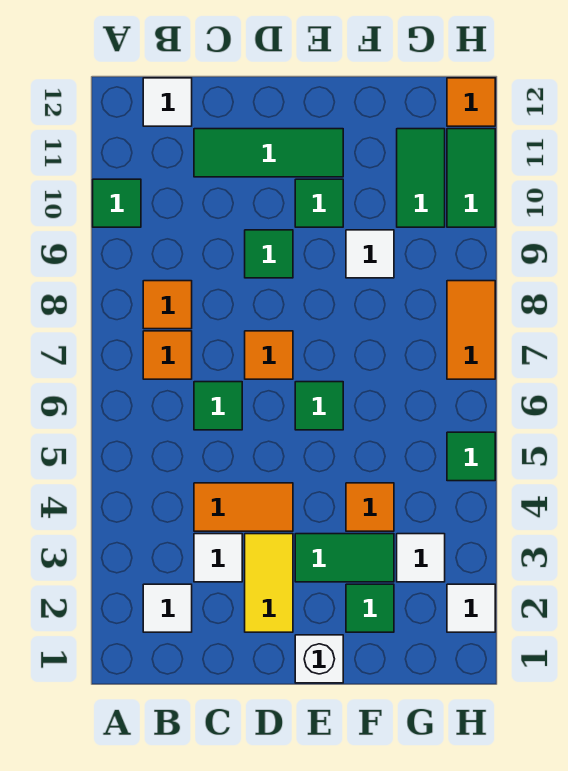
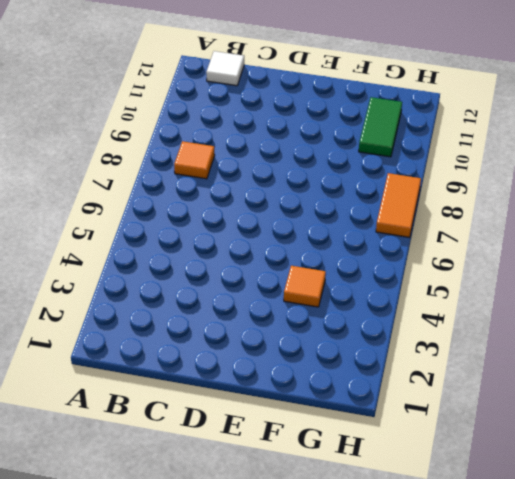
none -> green 1x1 tile [93,179,141,227]
none -> white 1x1 tile [143,584,192,632]
none -> orange 1x1 tile [143,331,192,379]

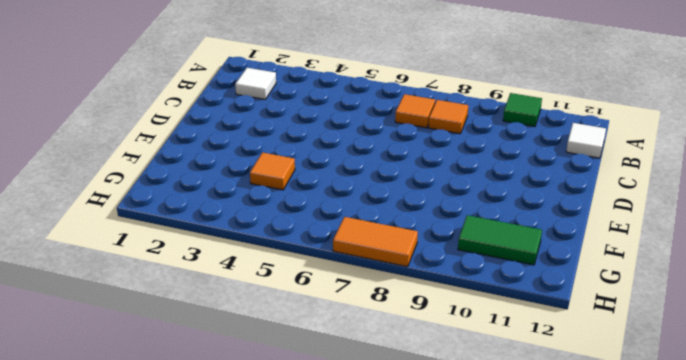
none -> white 1x1 tile [194,534,242,582]
none -> orange 1x2 tile [194,483,293,531]
none -> green 1x1 tile [194,382,242,430]

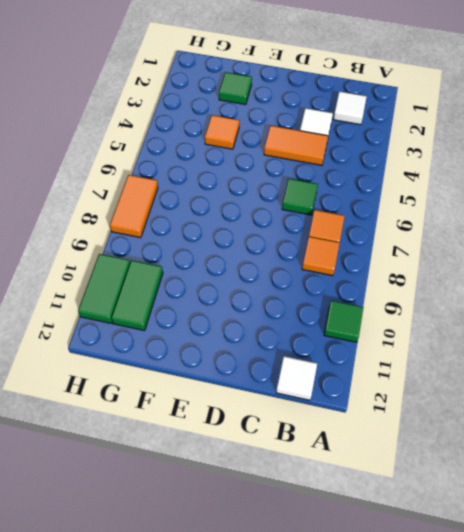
none -> green 1x3 tile [194,129,343,177]
none -> yellow 1x2 tile [245,534,293,632]
none -> orange 1x1 tile [245,331,293,379]

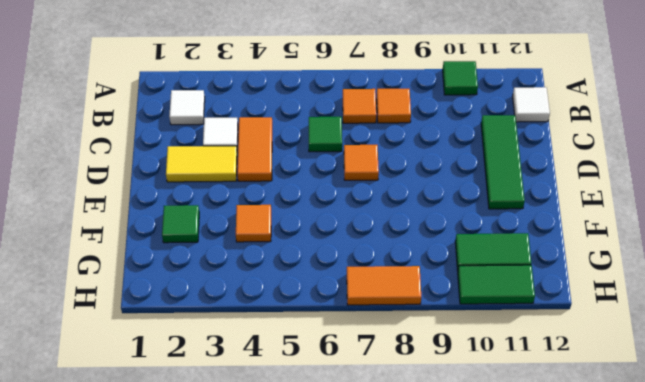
none -> green 1x1 tile [245,230,293,278]
none -> white 1x1 brick [295,635,343,683]
none -> green 1x2 tile [295,534,394,582]

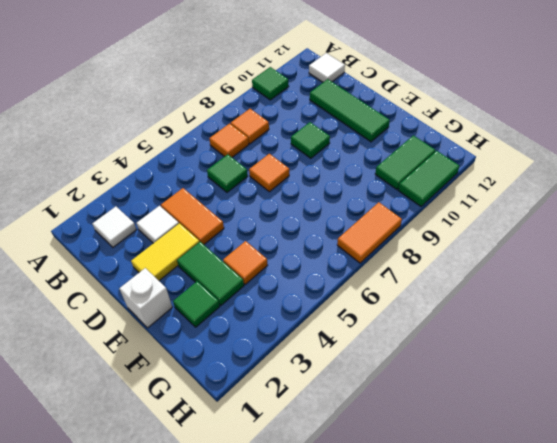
none -> green 1x1 tile [295,382,343,430]
none -> green 1x1 tile [295,179,343,227]
none -> white 1x1 tile [346,230,394,278]

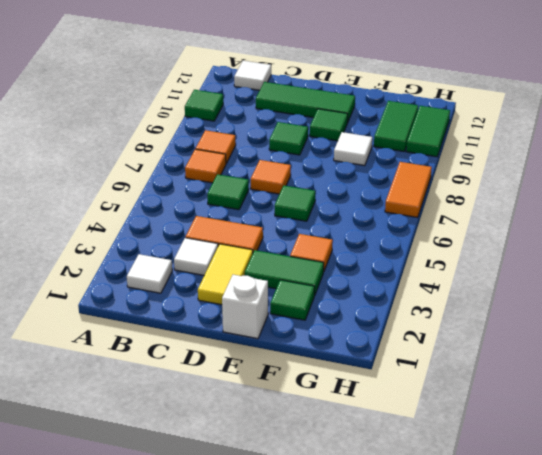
none -> white 1x1 tile [397,534,445,582]
none -> white 1x1 tile [447,584,495,632]
none -> green 1x1 tile [447,432,495,481]

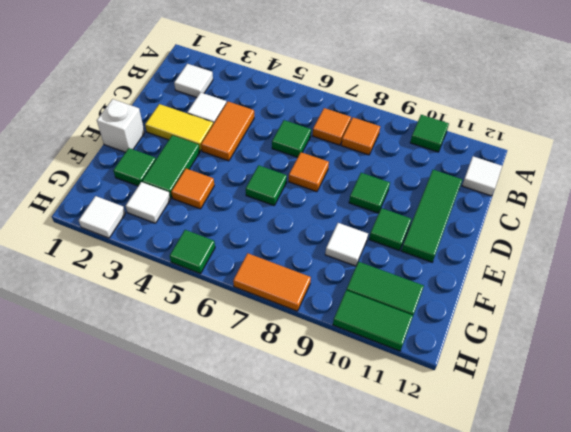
none -> orange 1x1 tile [447,78,495,126]

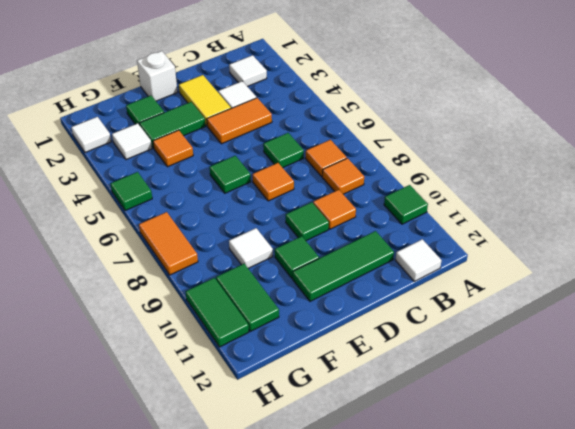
orange 1x1 tile [313,190,356,229] -> orange 1x1 tile moved to [447,78,495,126]

